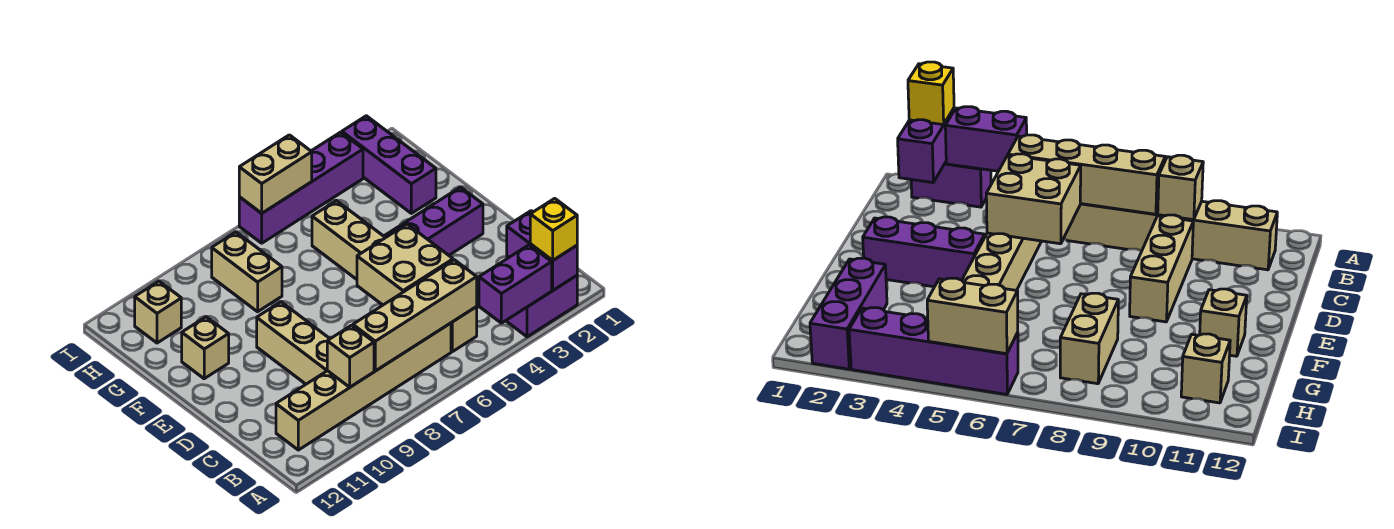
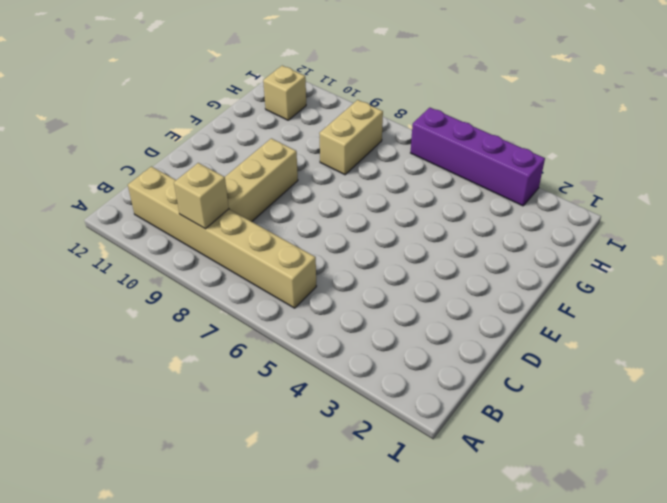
none -> purple 1x2 brick [506,276,577,337]
none -> tan 1x6 brick [312,200,477,352]
none -> purple 1x3 brick [385,187,483,255]

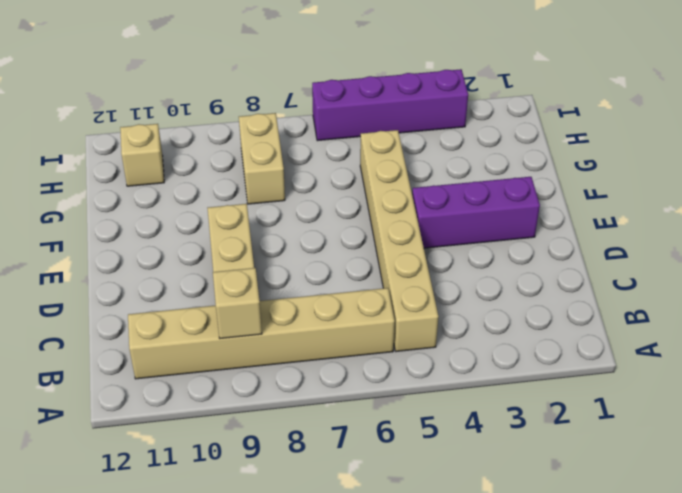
none -> purple 1x2 brick [506,276,577,337]
none -> tan 1x1 brick [182,317,229,379]
none -> purple 1x3 brick [342,116,436,213]

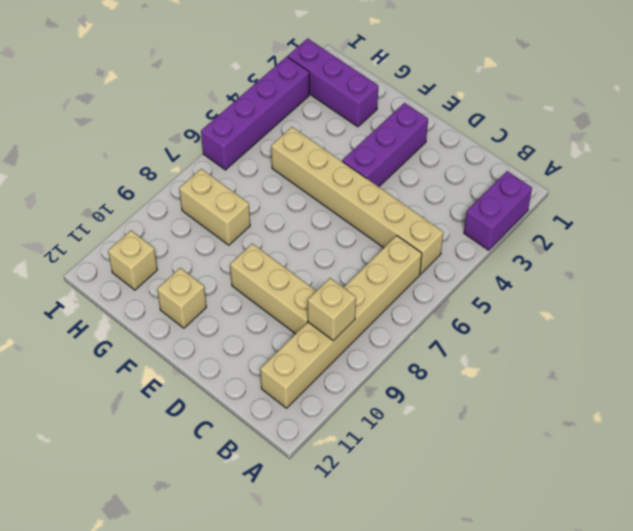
none -> purple 1x2 brick [507,211,577,290]
none -> purple 1x2 brick [479,245,552,323]
none -> tan 1x4 brick [353,260,477,371]

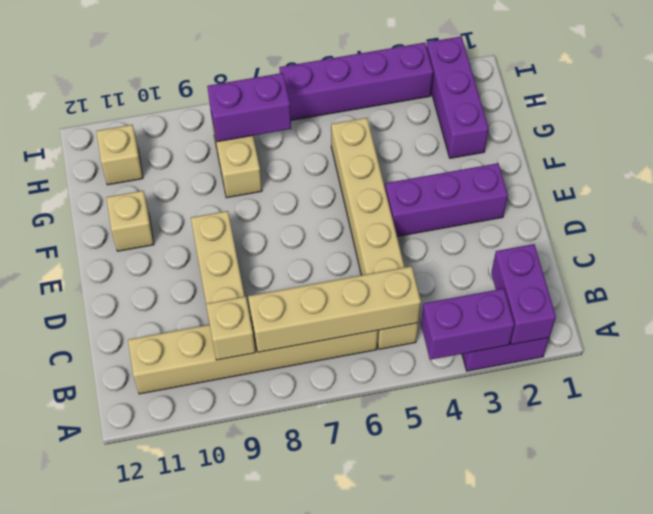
purple 1x2 brick [207,73,291,142] -> none
none -> tan 2x2 brick [357,224,453,305]
none -> tan 1x2 brick [239,135,312,213]
none -> yellow 1x1 brick [530,198,577,260]

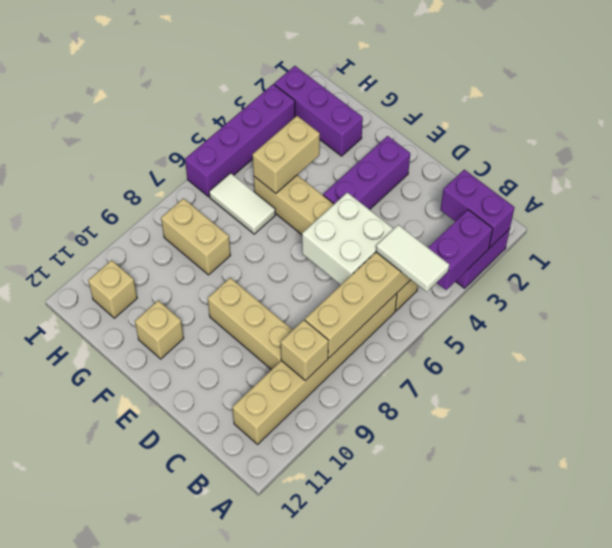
white 1x2 tile [376,225,449,292] -> none
white 2x2 brick [302,192,394,285] -> tan 2x2 brick [357,224,453,305]
tan 1x2 brick [252,116,320,193] -> tan 1x2 brick moved to [239,135,312,213]
white 1x2 tile [209,173,275,234] -> none
none -> yellow 1x1 brick [530,198,577,260]

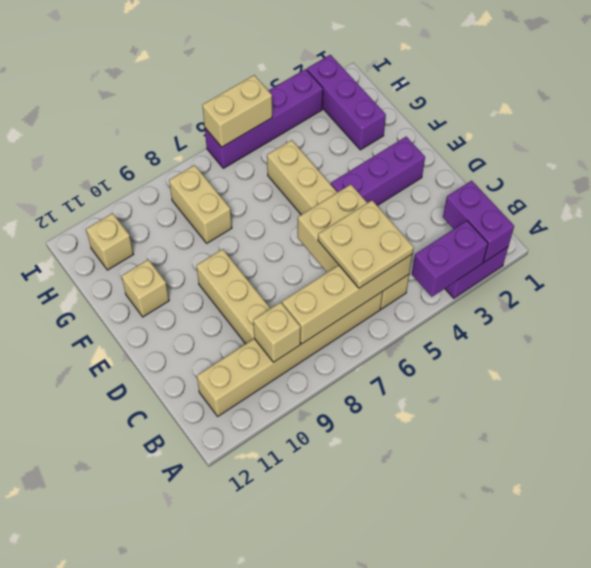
tan 2x2 plate [318,200,414,288] -> none
none -> yellow 1x1 brick [530,198,577,260]

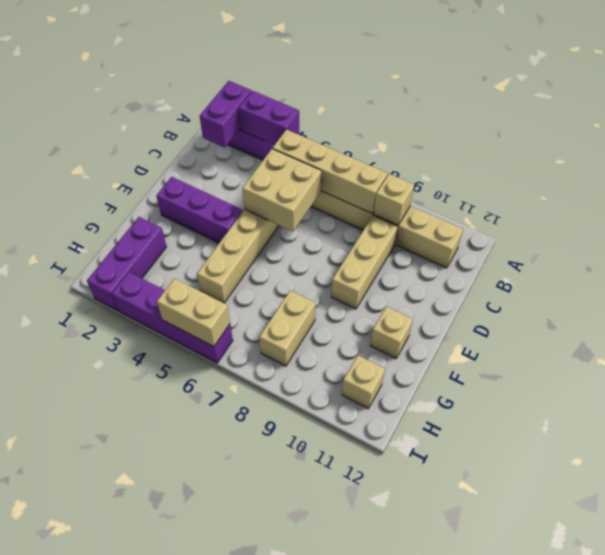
none -> yellow 1x1 brick [530,198,577,260]

